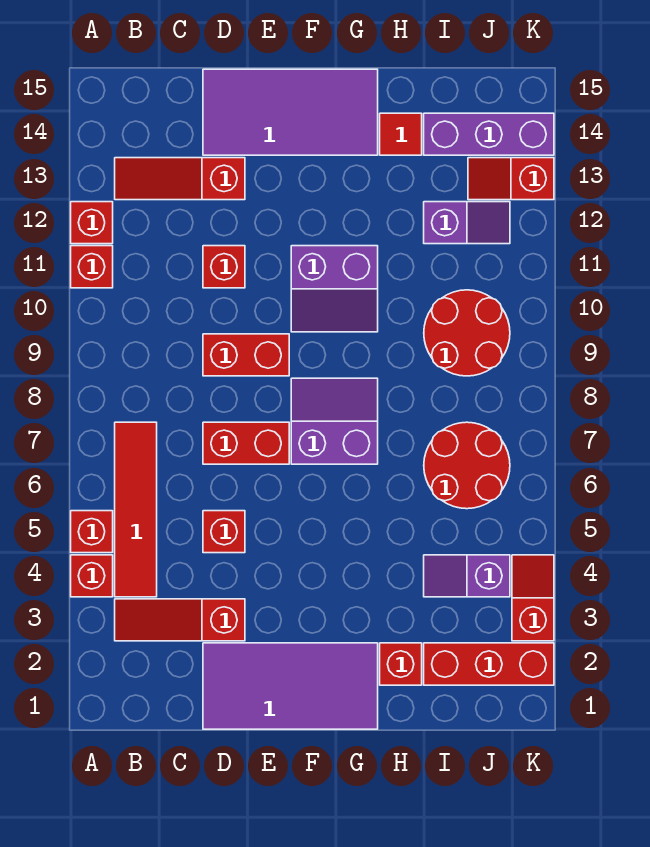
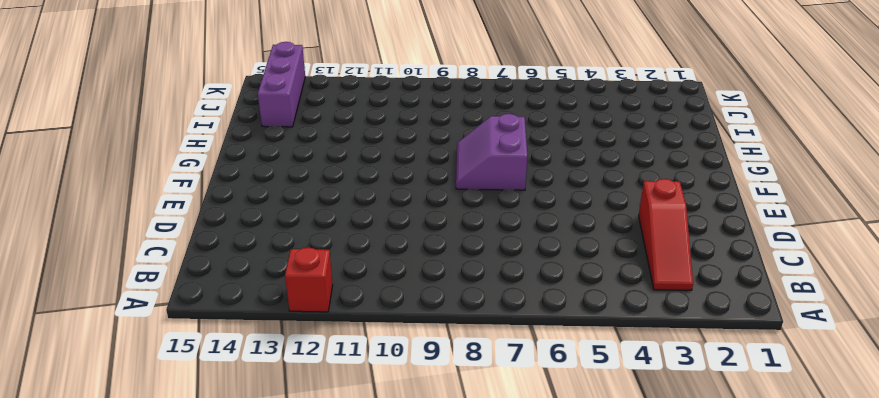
none -> red 1x1 brick [71,555,113,597]
none -> red 1x1 brick [71,511,113,553]
none -> red 1x1 brick [71,246,113,288]

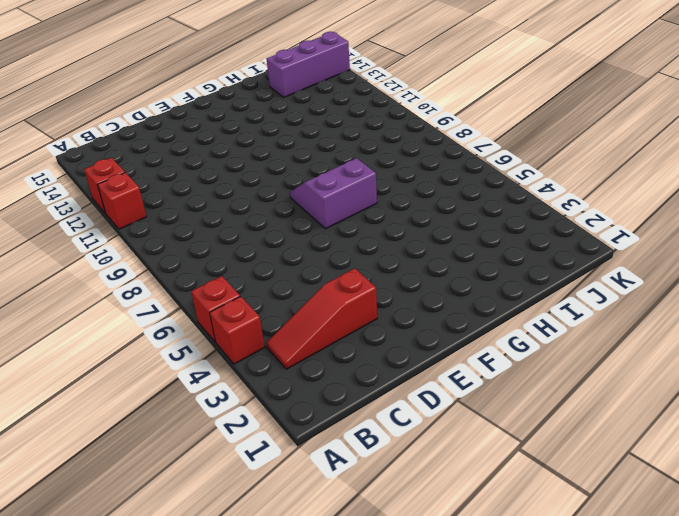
none -> red 1x4 tile [115,422,157,597]
none -> red 1x3 slope [115,158,245,200]
none -> purple 2x4 tile [203,643,378,729]

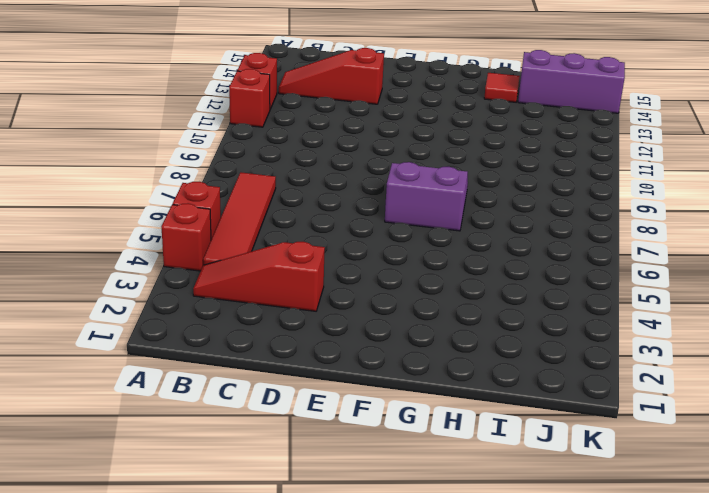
none -> purple 2x4 tile [203,643,378,729]
none -> red 1x1 brick [203,511,245,553]
none -> red 1x2 brick [203,422,289,464]

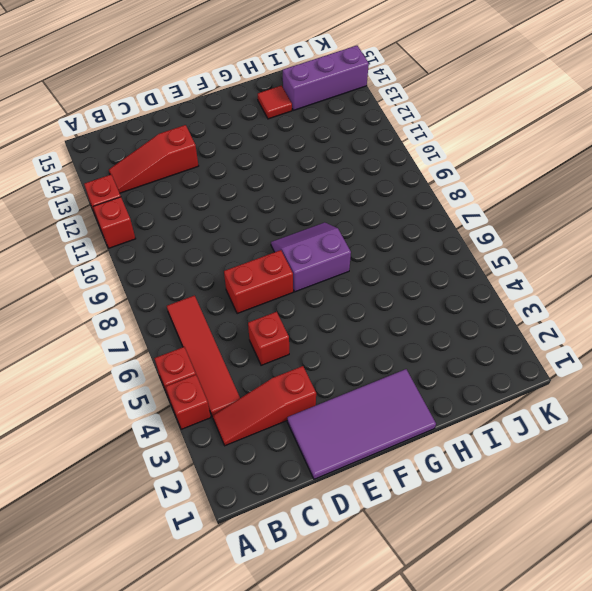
none -> red 1x2 brick [203,334,289,376]
none -> red 1x1 brick [203,246,245,288]
none -> purple 2x4 tile [203,69,378,155]

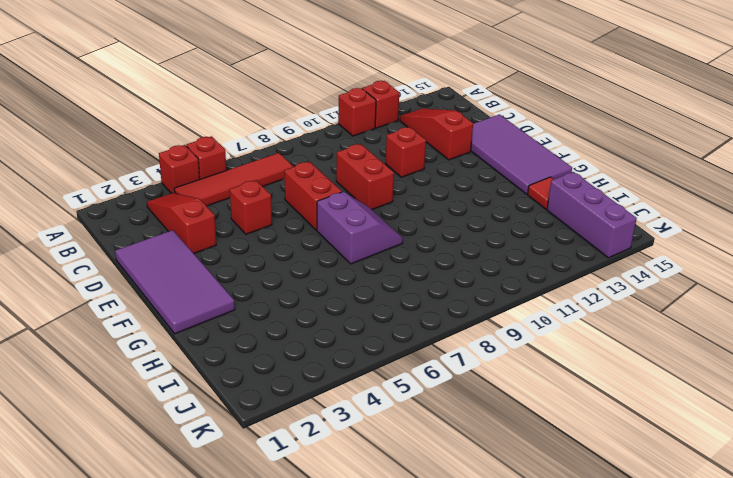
none -> purple 2x2 slope [291,246,378,332]
none -> red 1x1 brick [380,643,422,685]
none -> red 1x3 brick [424,643,554,685]

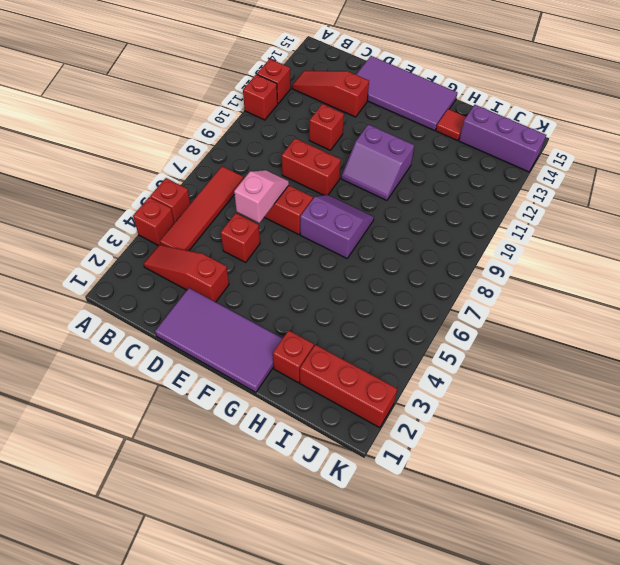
pink 1x2 slope [234,170,289,223] -> none
none -> purple 1x2 slope [424,555,510,597]
none -> red 2x2 round brick [424,422,510,509]
none -> red 2x2 round brick [424,290,510,376]

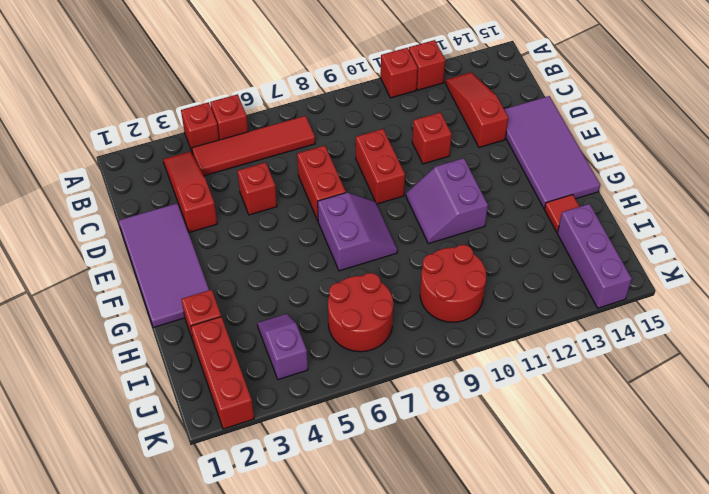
none -> purple 1x2 slope [424,202,510,244]
none -> red 1x2 slope [468,158,554,200]
none -> red 1x2 slope [512,555,554,641]

